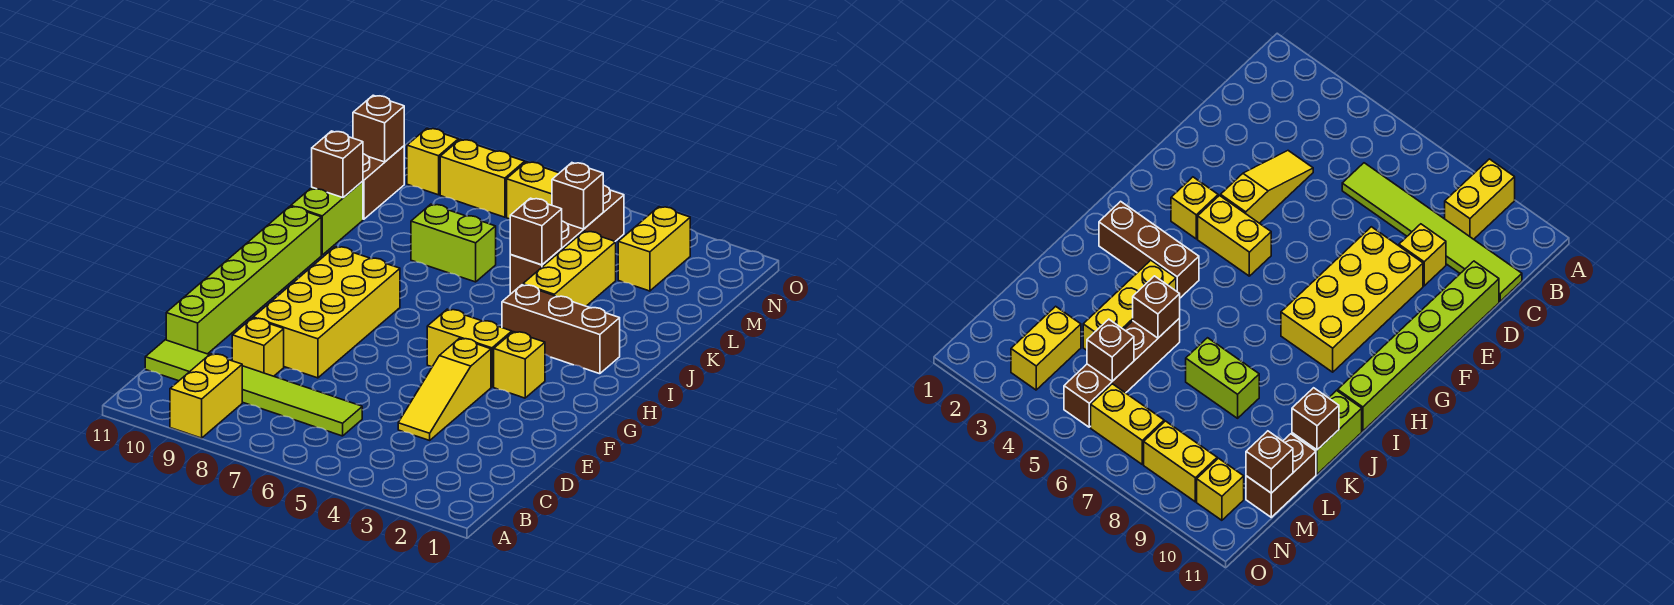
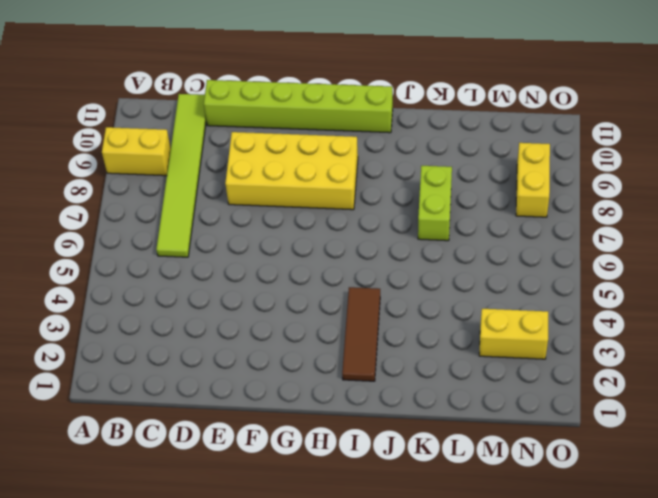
brown 1x3 tile [342,287,380,381] -> brown 1x3 brick [502,285,620,374]
none -> yellow 1x3 slope [398,338,491,440]
none -> yellow 1x1 brick [232,318,284,376]
none -> yellow 1x1 brick [494,332,545,398]

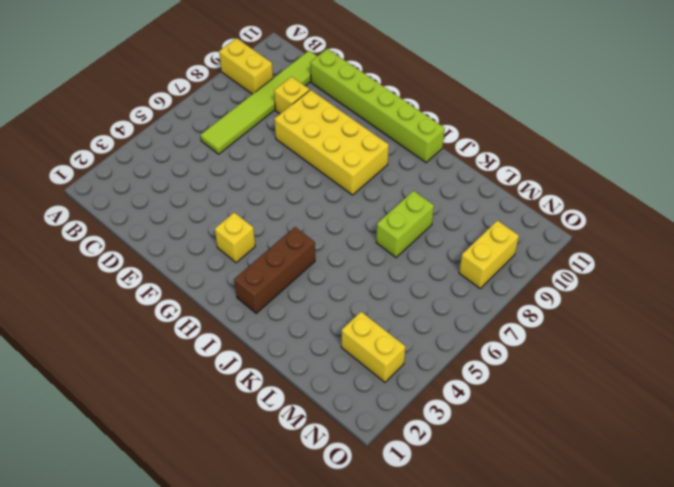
none -> yellow 1x3 slope [398,338,491,440]
none -> yellow 1x2 brick [427,309,512,387]
none -> yellow 1x3 brick [523,231,616,306]

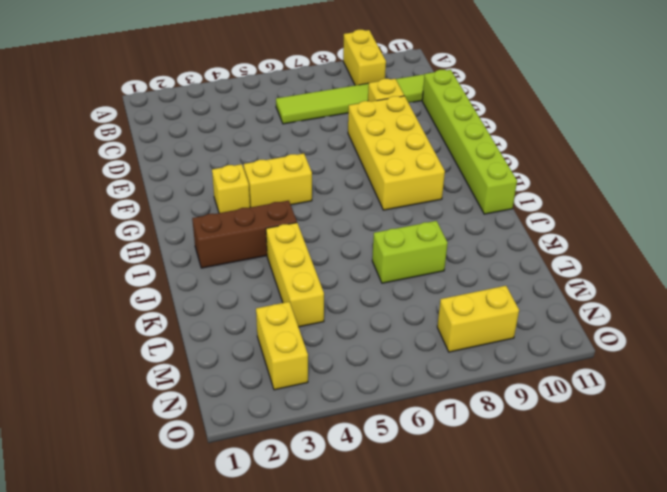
none -> yellow 1x3 slope [398,338,491,440]
none -> lime 1x2 brick [291,181,363,255]
none -> brown 1x4 brick [510,185,624,294]

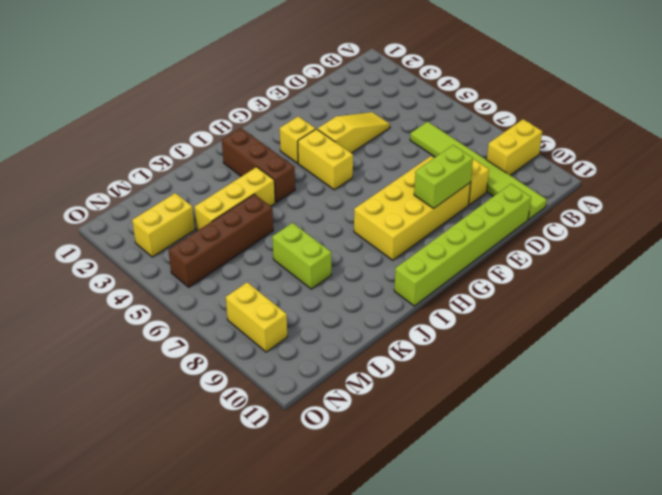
lime 1x2 brick [414,145,473,208] -> lime 1x2 brick moved to [291,181,363,255]
none -> brown 1x2 brick [363,146,404,219]
none -> yellow 1x2 brick [507,162,559,219]
none -> yellow 1x1 brick [407,128,458,195]

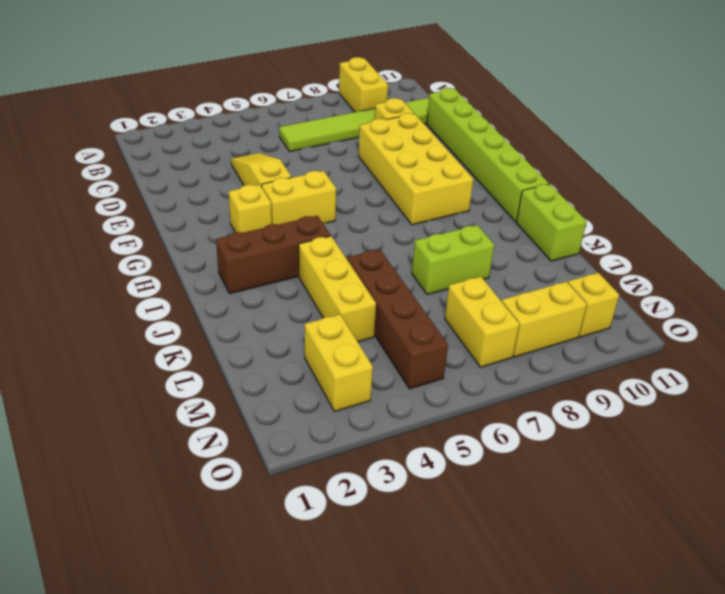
yellow 1x2 brick [445,277,519,367] -> yellow 1x2 brick turned to [507,162,559,219]
none -> brown 1x2 brick [363,146,404,219]
none -> brown 1x1 brick [510,198,562,265]
none -> brown 1x1 brick [312,131,363,198]

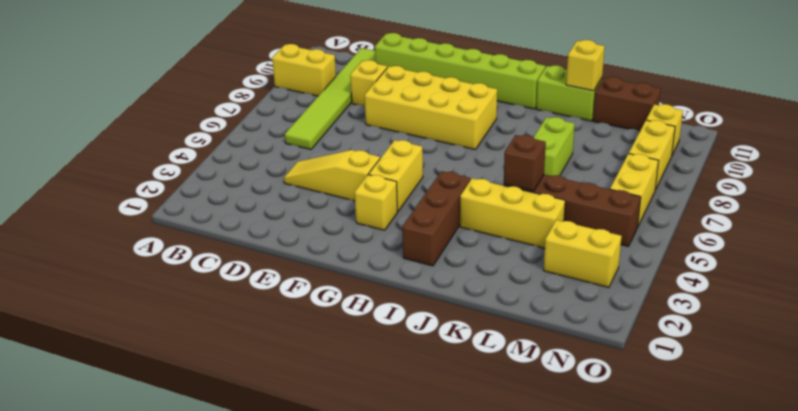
yellow 1x1 brick [566,40,605,91] -> brown 1x1 brick [312,131,363,198]
none -> brown 1x1 brick [552,163,603,229]
none -> brown 1x1 brick [353,95,404,162]

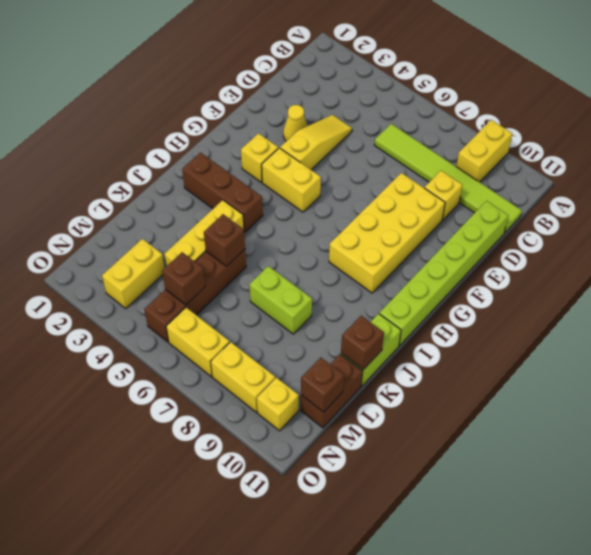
yellow 1x1 cone [283,105,307,141] -> none

